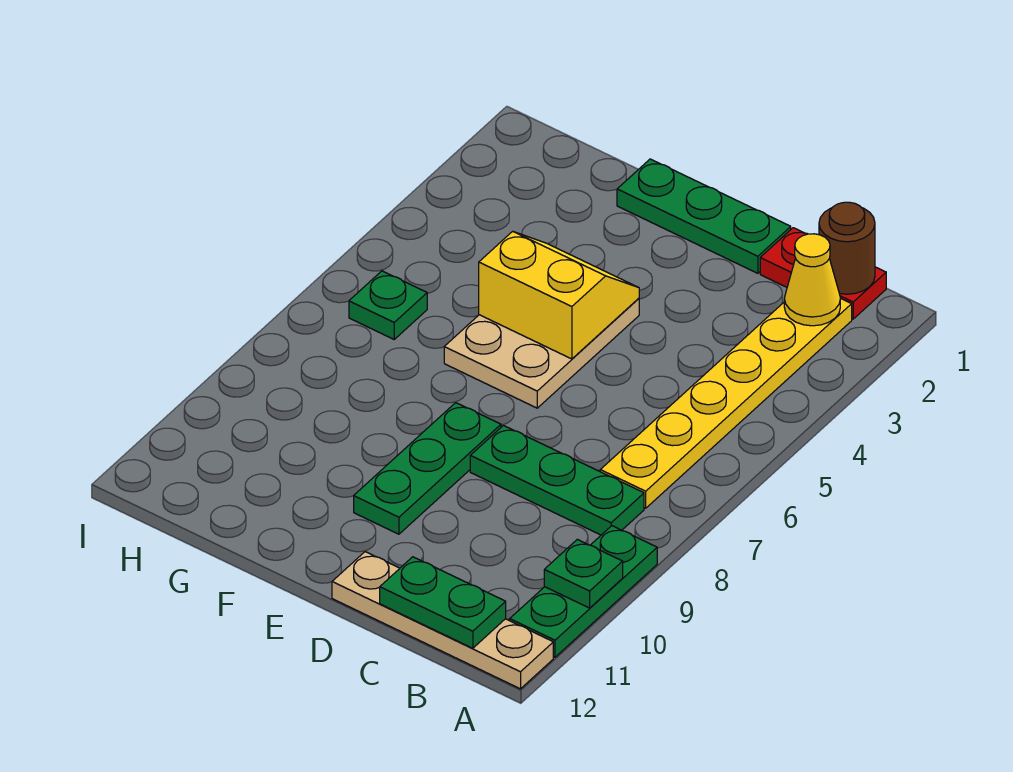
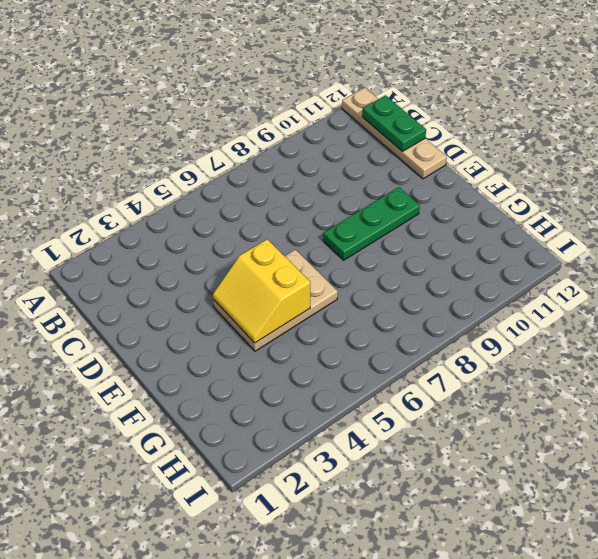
none -> green 1x3 plate [510,526,657,657]
none -> red 1x2 plate [760,228,886,319]
none -> yellow 1x6 plate [600,298,852,508]

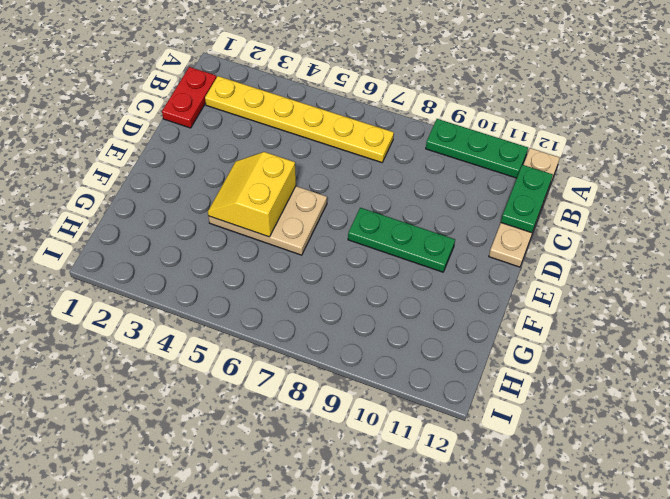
none -> green 1x3 plate [470,426,644,535]
none -> green 1x3 plate [617,159,791,273]
none -> green 1x1 plate [349,271,427,339]

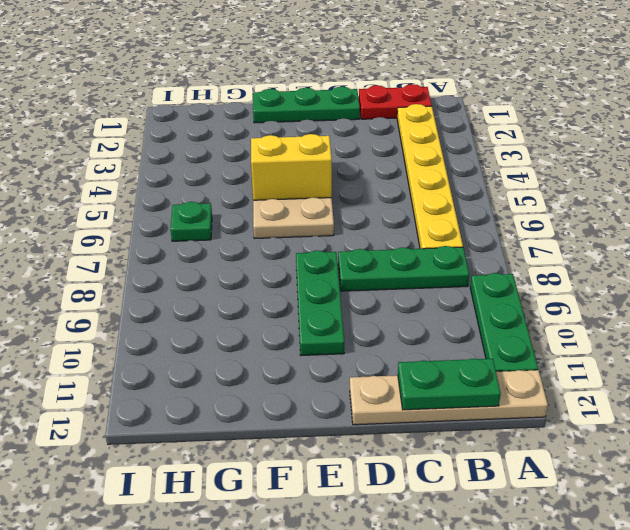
none -> green 1x1 plate [544,539,623,608]
none -> brown 1x1 round brick [819,202,875,294]
none -> yellow 1x1 cone [784,234,840,326]

